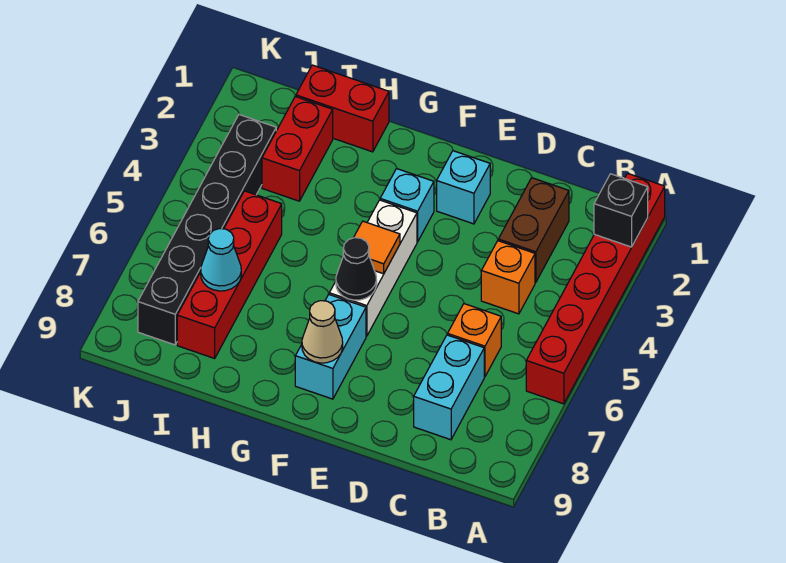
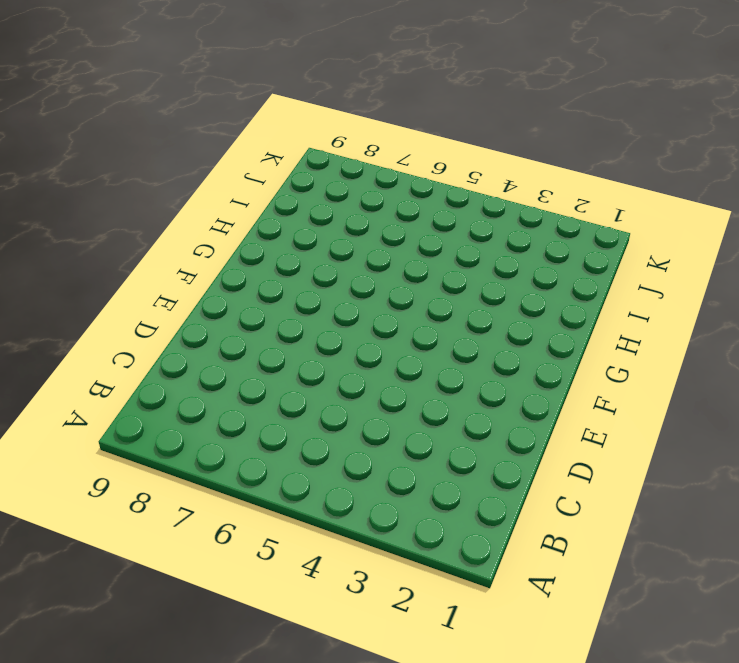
none -> red 1x6 brick [526,173,665,404]
none -> brown 1x2 brick [498,178,569,282]
none -> orange 1x1 brick [481,241,535,314]

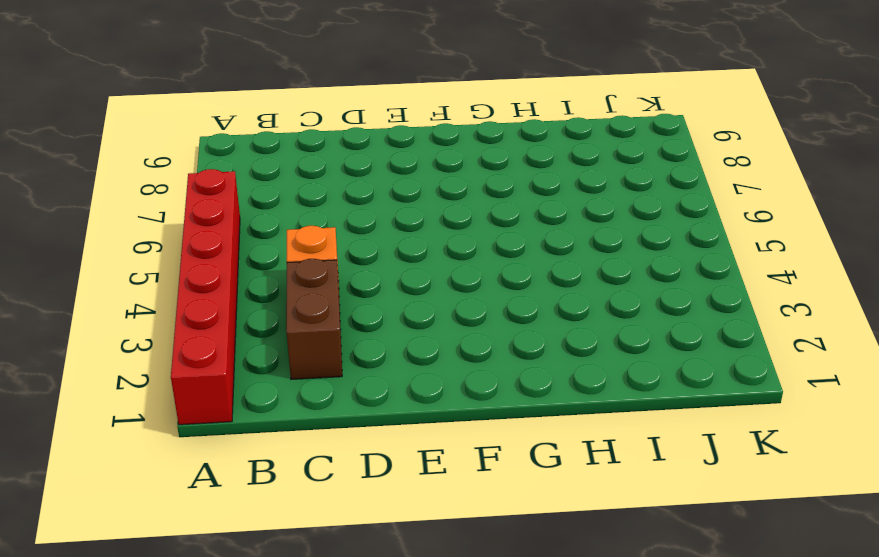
none -> orange 1x1 brick [448,304,501,377]
none -> cyan 1x2 brick [414,335,484,440]
none -> cyan 1x1 brick [437,151,490,224]

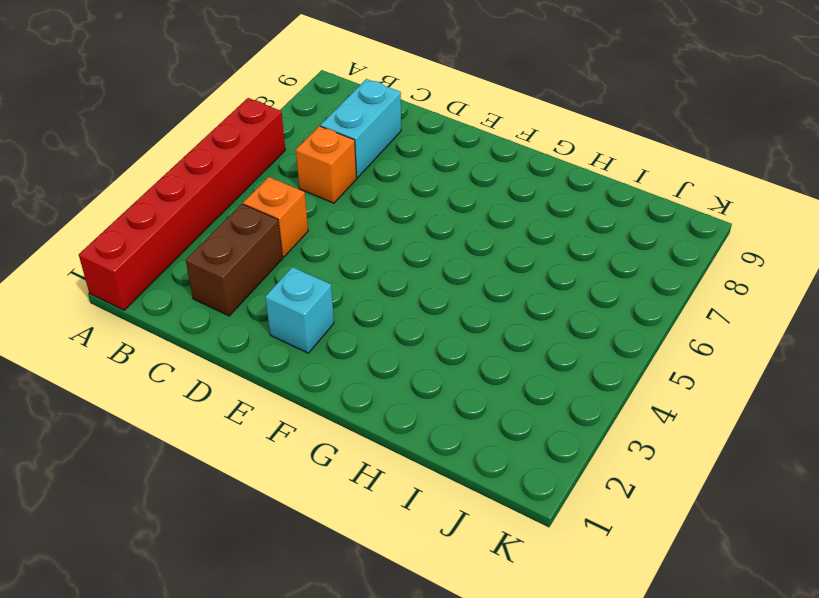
none -> cyan 1x1 brick [380,169,434,242]
none -> white 1x3 brick [329,200,417,336]
none -> cyan 1x2 brick [295,295,366,399]

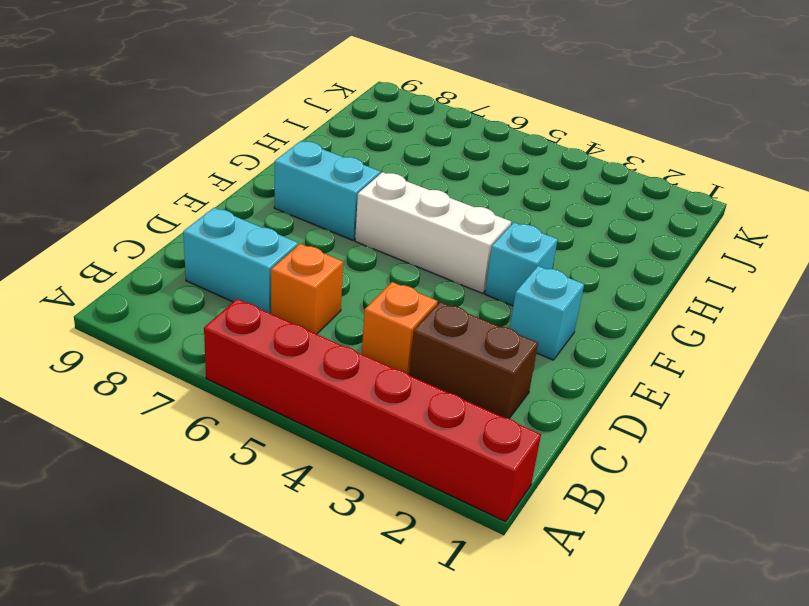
none -> red 1x2 brick [296,65,389,152]
none -> red 1x2 brick [262,96,333,201]
none -> red 1x4 brick [177,191,282,358]

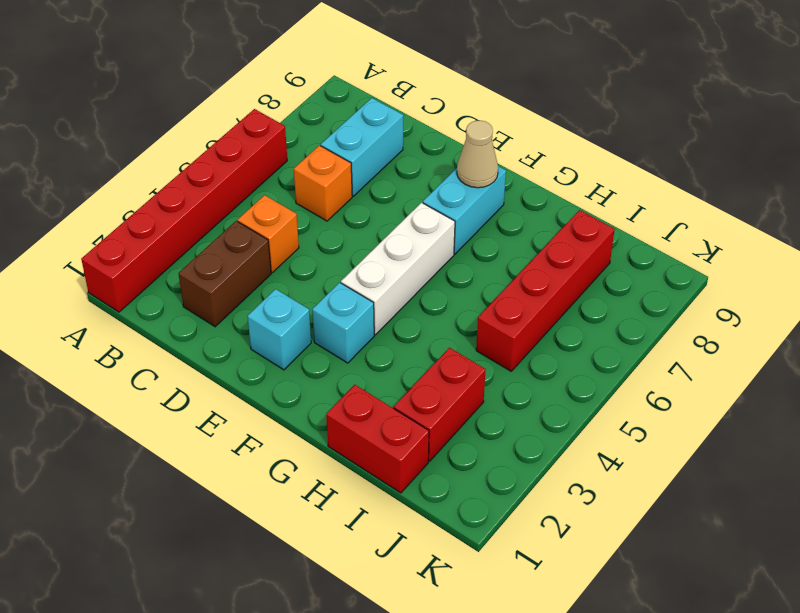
none -> black 1x6 brick [138,114,276,345]
none -> black 1x1 brick [594,174,648,247]
none -> orange 1x1 tile [354,221,400,274]

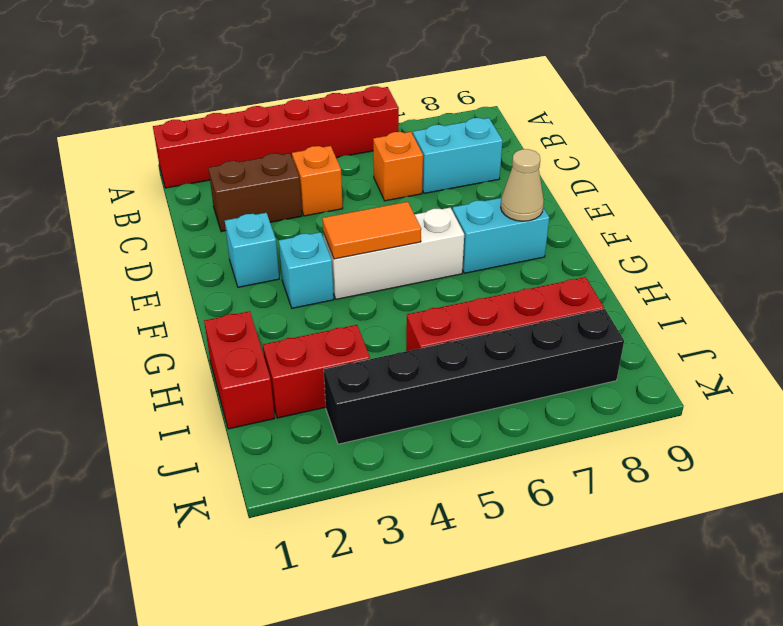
orange 1x2 tile [322,202,421,259] -> orange 1x1 tile [354,221,400,274]
none -> black 1x1 brick [594,174,648,247]
none -> black 1x1 cone [336,238,377,300]
none -> cyan 1x1 cone [201,228,241,291]

